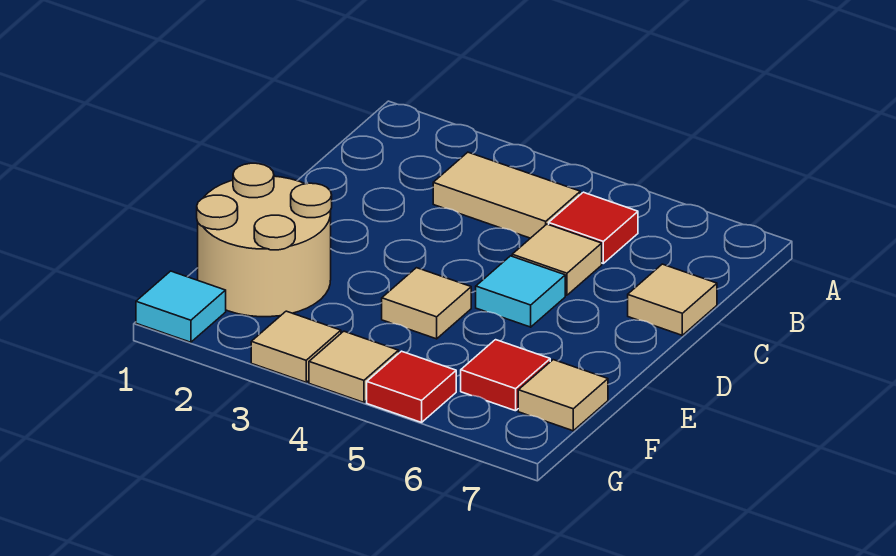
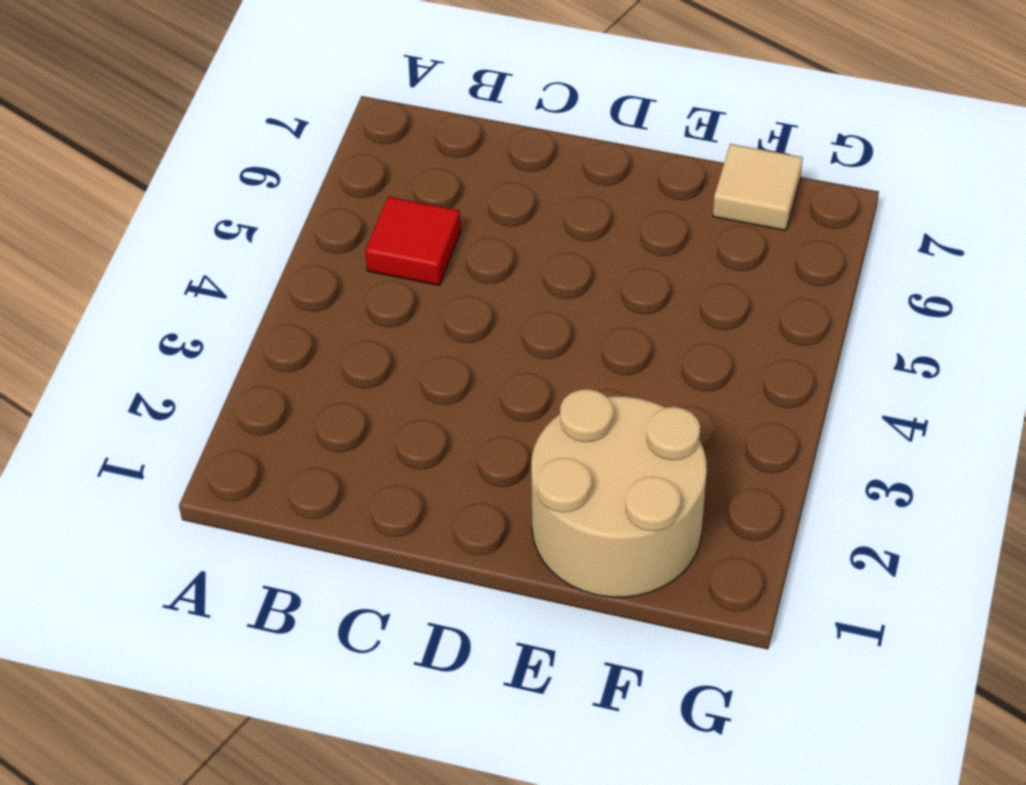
none -> tan 1x2 tile [433,152,580,238]
none -> tan 1x1 tile [512,224,602,295]
none -> tan 1x1 tile [628,264,717,335]

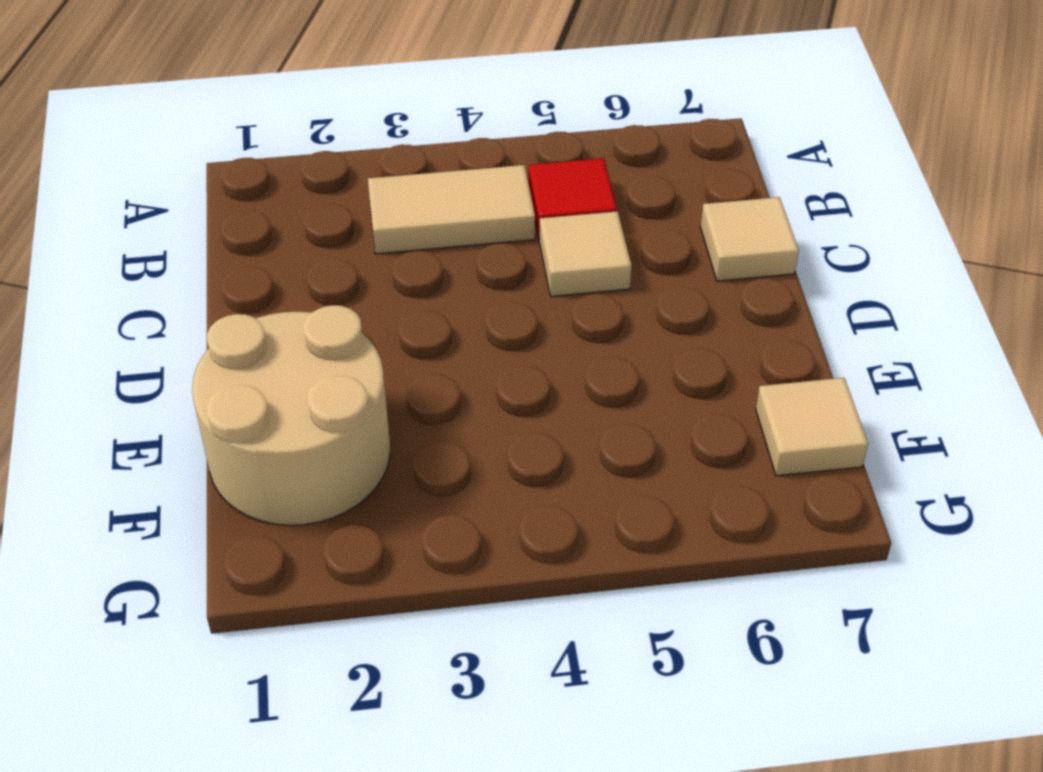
none -> cyan 1x1 tile [476,256,565,327]
none -> tan 1x1 tile [382,268,471,339]
none -> red 1x1 tile [461,340,550,411]

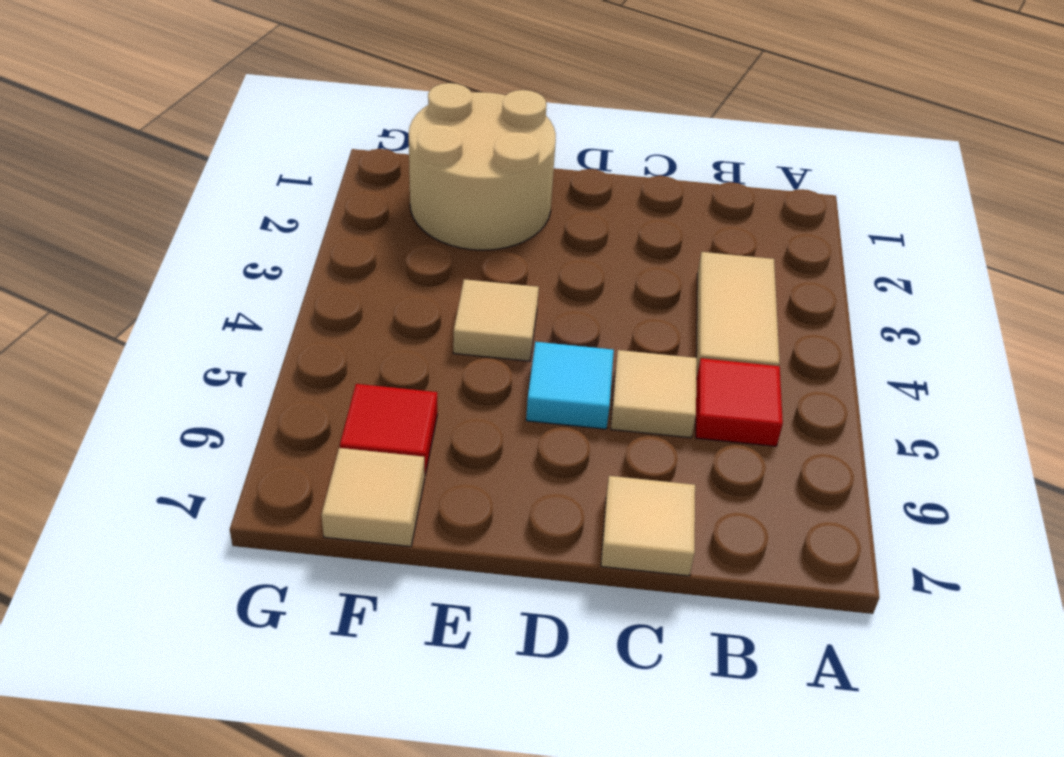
none -> cyan 1x1 tile [136,271,226,342]
none -> tan 1x1 tile [251,311,341,382]
none -> tan 1x1 tile [309,331,399,402]

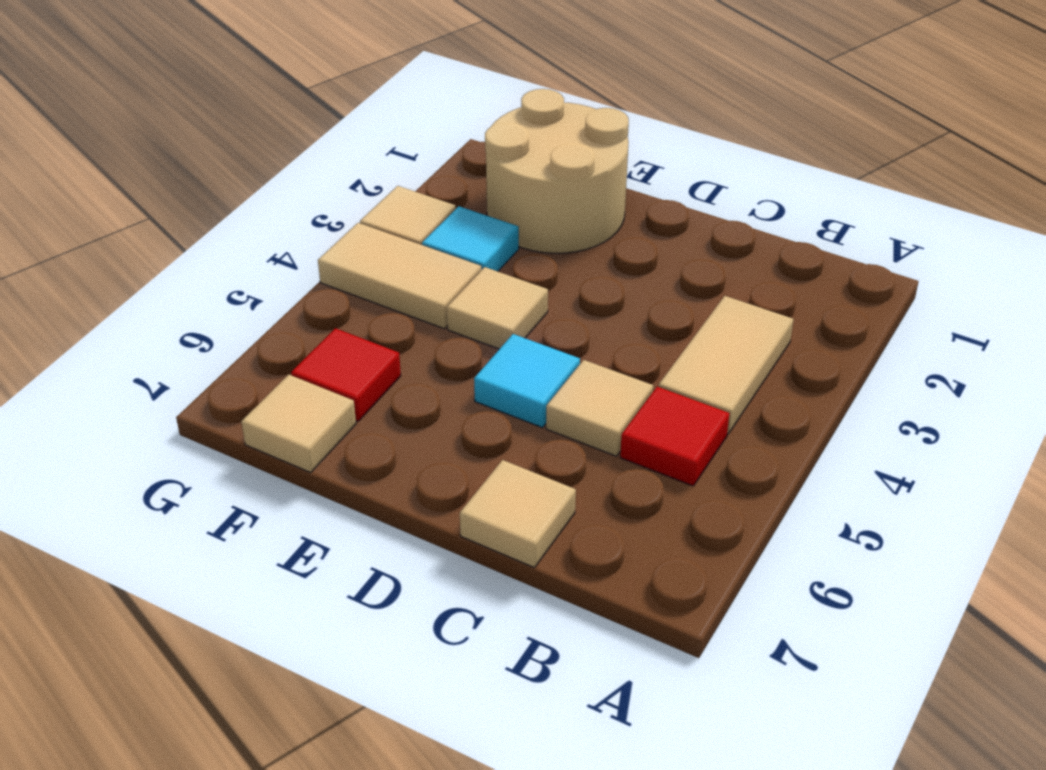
cyan 1x1 tile [422,206,519,271] -> cyan 1x1 tile moved to [136,271,226,342]
tan 1x2 tile [318,223,481,329] -> tan 1x1 tile [309,331,399,402]
none -> red 1x1 tile [367,351,456,422]

